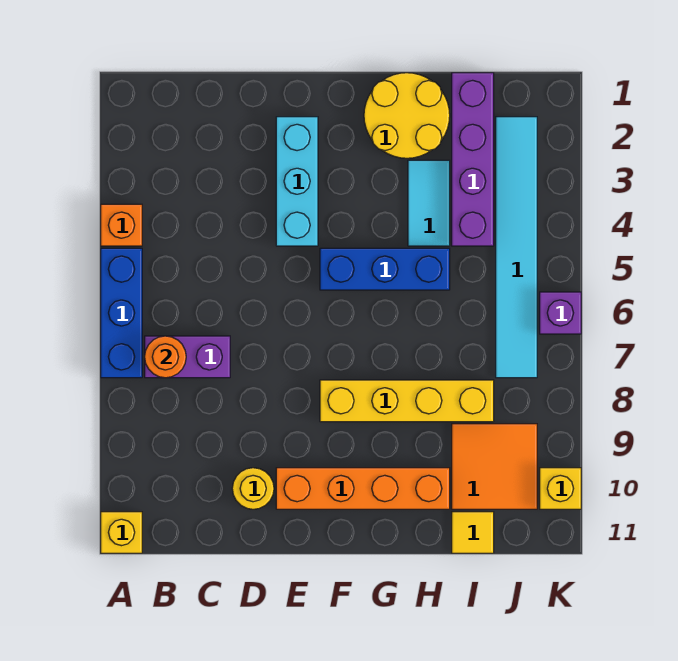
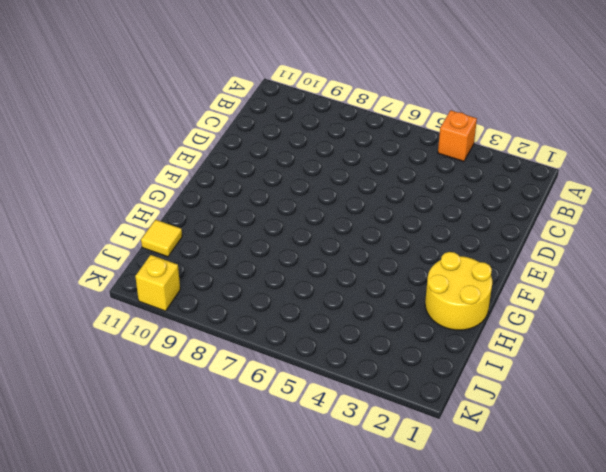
none -> blue 1x3 brick [101,248,142,378]
none -> yellow 1x1 brick [101,512,142,553]
none -> purple 1x2 brick [145,336,230,378]

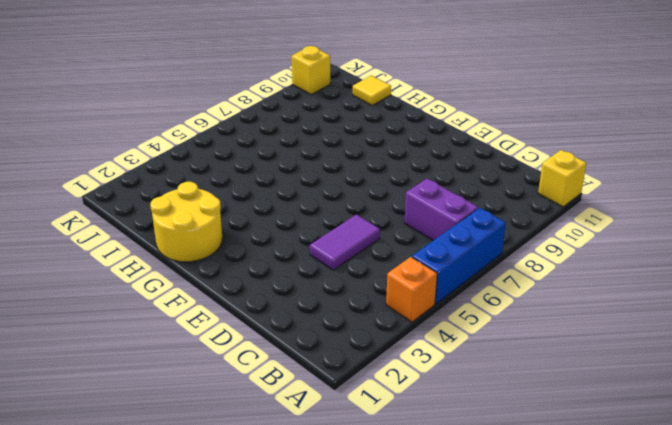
purple 1x2 tile [310,215,380,270] -> none
none -> yellow 1x1 round brick [232,468,274,509]
none -> cyan 1x3 brick [276,117,318,246]
none -> orange 1x4 brick [276,468,450,509]

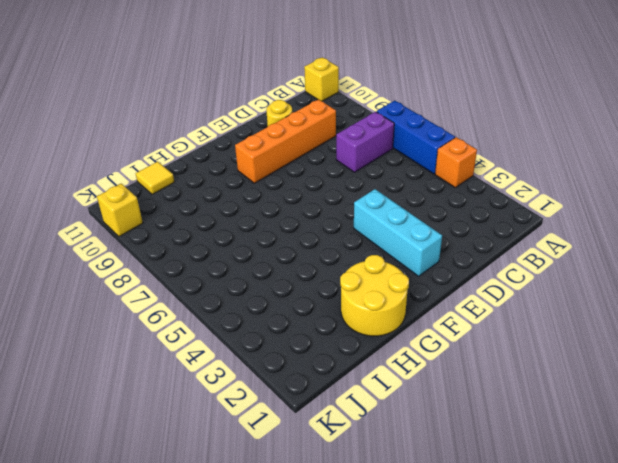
orange 1x4 brick [235,99,336,183] -> orange 1x4 brick moved to [276,468,450,509]
none -> blue 1x3 brick [320,248,450,290]
none -> yellow 1x4 brick [320,380,494,422]
none -> cyan 1x2 tile [408,160,450,246]

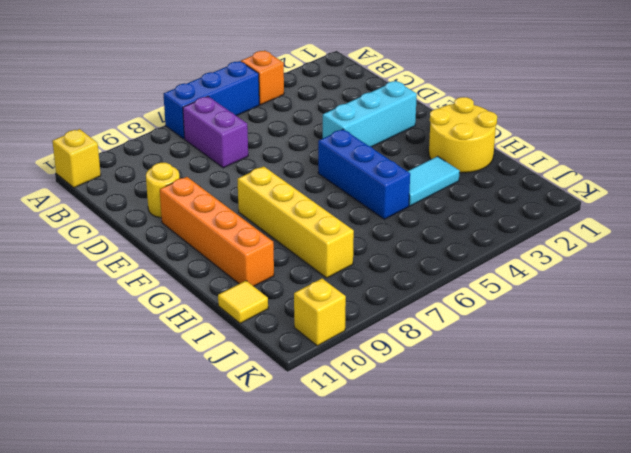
none -> purple 1x4 brick [452,73,494,246]
none -> orange 2x2 tile [452,424,537,509]
none -> cyan 1x6 tile [496,117,537,378]

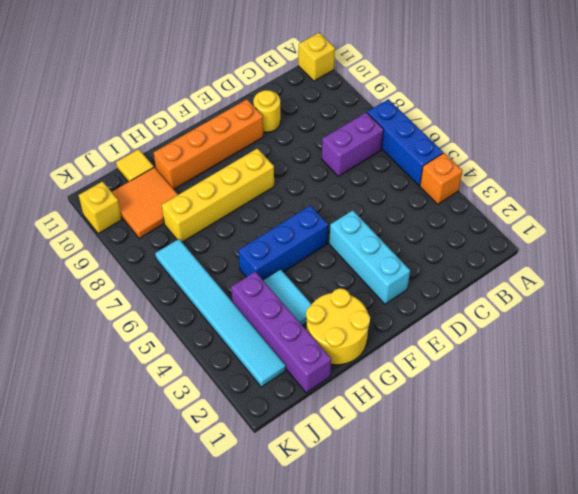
none -> purple 1x1 brick [540,292,581,334]
none -> orange 1x1 round brick [145,336,186,378]

